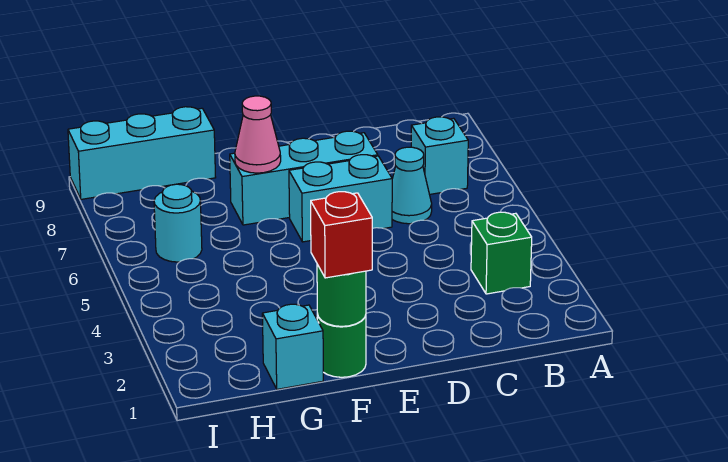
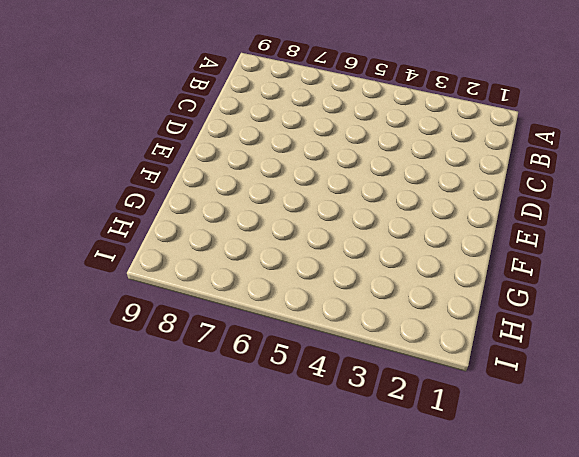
none -> green 1x1 brick [471,212,532,294]
none -> cyan 1x1 brick [411,117,468,194]
none -> cyan 1x1 cone [392,147,432,224]

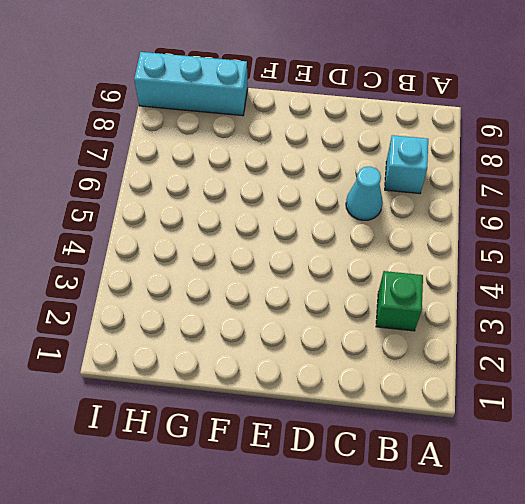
none -> cyan 1x2 brick [289,155,392,242]
none -> cyan 1x3 brick [230,131,378,225]
none -> green 1x1 round brick [317,314,366,377]

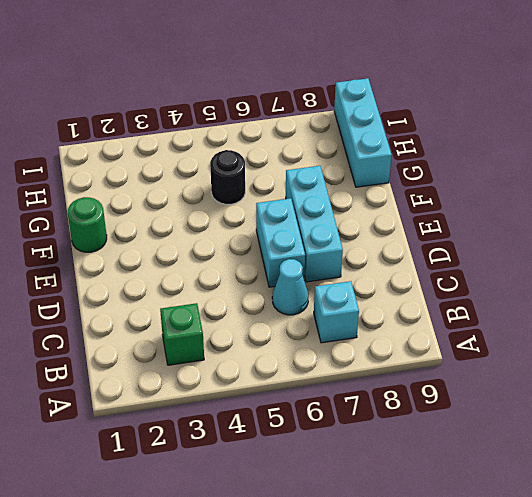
black 1x1 round brick [210,150,245,204] -> none
none -> cyan 1x1 brick [262,304,323,389]
none -> cyan 1x1 round brick [154,184,202,262]
none -> green 1x1 round brick [317,264,366,326]

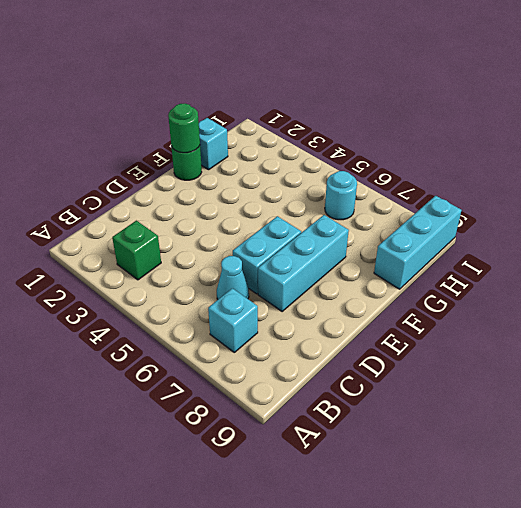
none -> pink 1x1 cone [235,96,281,173]
none -> red 1x1 brick [311,192,372,278]

